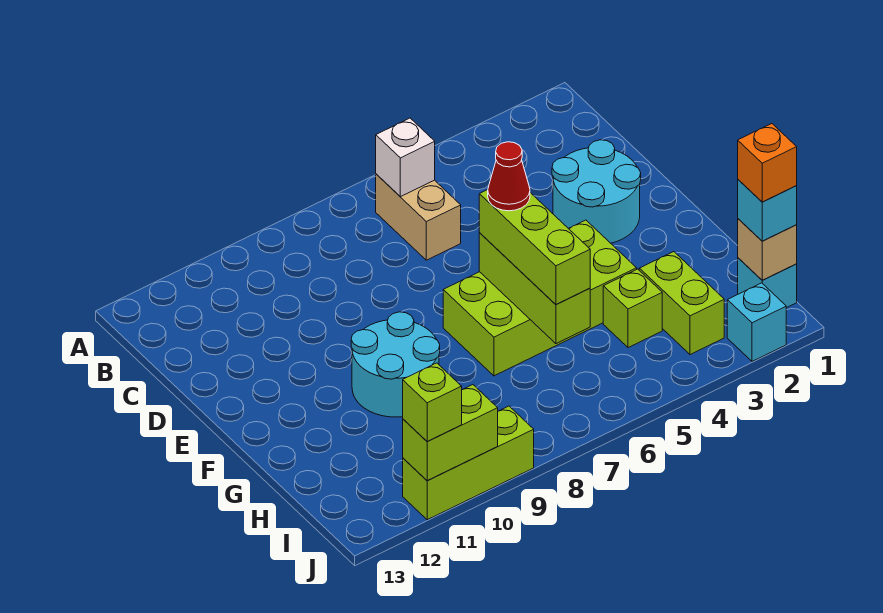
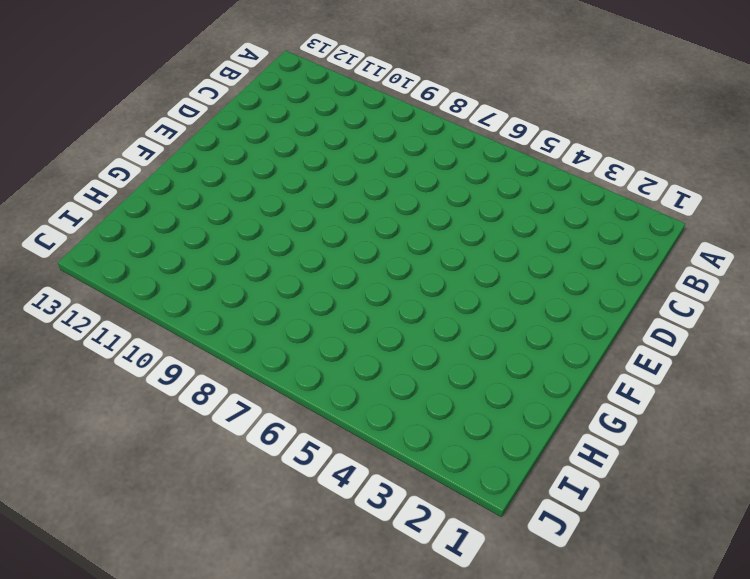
none -> tan 1x2 brick [376,174,461,260]
none -> cyan 2x2 round brick [552,140,641,243]
none -> lime 2x4 brick [443,220,637,376]

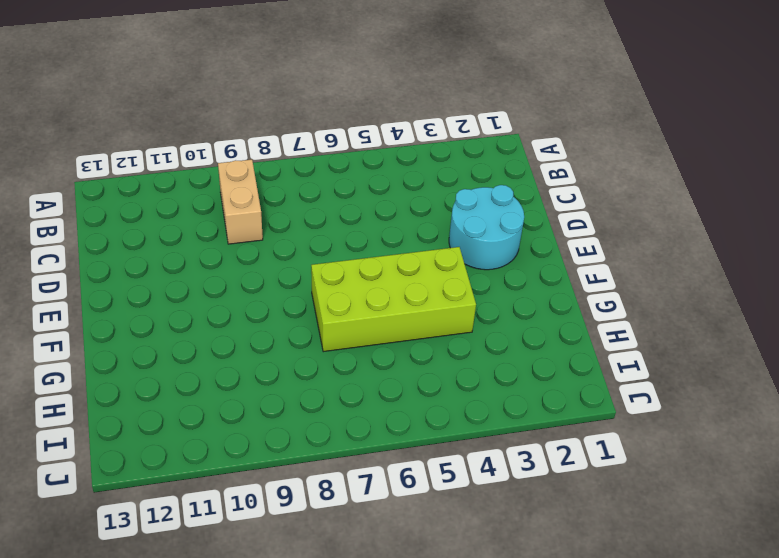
tan 1x2 brick [218,159,263,244] -> tan 1x2 brick moved to [376,174,461,260]
none -> cyan 2x2 round brick [351,312,440,417]
none -> lime 1x2 brick [639,252,724,355]
none -> lime 1x1 brick [603,269,662,348]

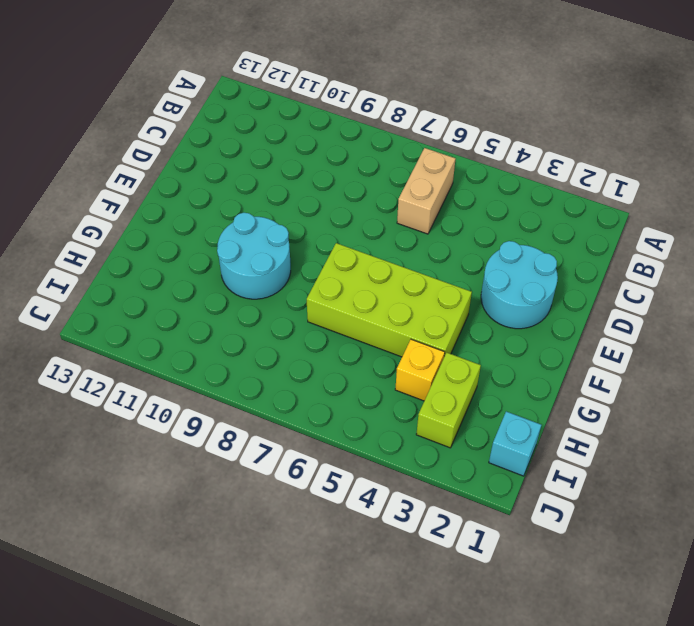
yellow 1x1 brick [395,339,445,401] -> lime 1x1 brick [603,269,662,348]
none -> cyan 1x1 brick [727,283,786,361]
none -> lime 1x3 brick [403,406,534,520]
none -> white 1x1 brick [376,118,435,197]

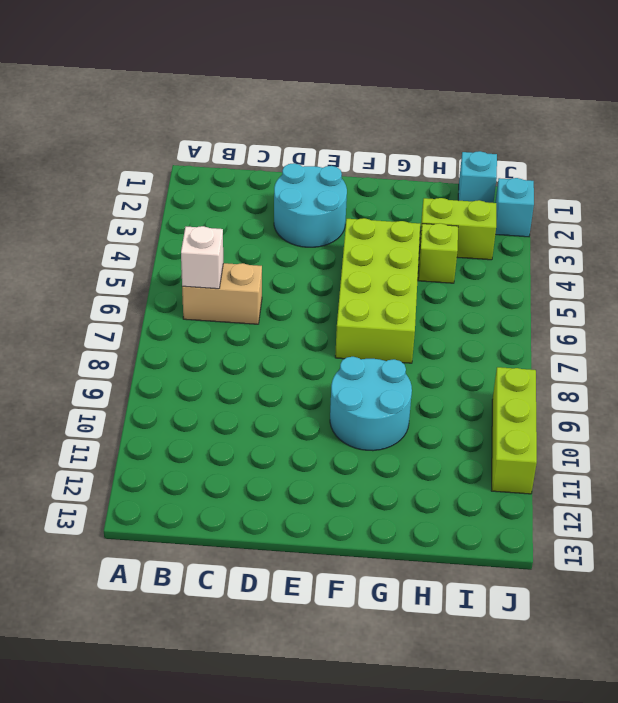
none -> lime 1x3 brick [479,233,590,344]
none -> tan 1x1 brick [738,219,797,280]
none -> lime 1x2 brick [403,385,498,480]

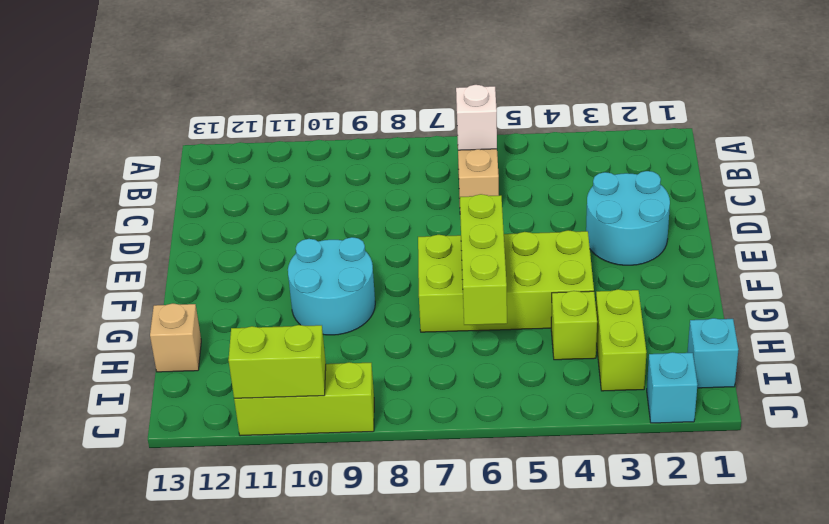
tan 1x1 brick [150,303,201,372] -> tan 1x1 brick moved to [738,219,797,280]
none -> lime 1x3 brick [479,190,590,305]
none -> cyan 1x1 brick [738,180,797,241]
none -> lime 1x1 brick [403,363,462,441]

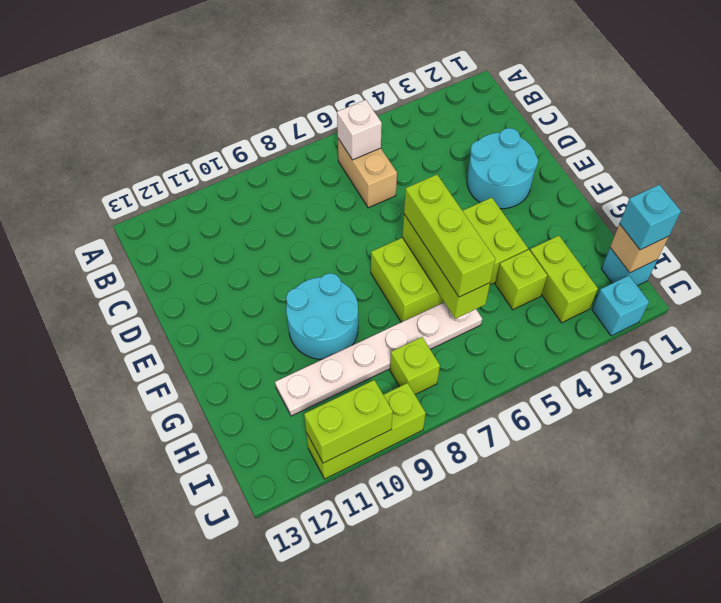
white 1x6 plate [275,302,482,416] -> none
lime 1x1 brick [390,337,440,394] -> lime 1x1 brick moved to [403,363,462,441]
none -> red 1x1 cone [488,142,530,211]
none -> orange 1x1 brick [738,124,797,202]

